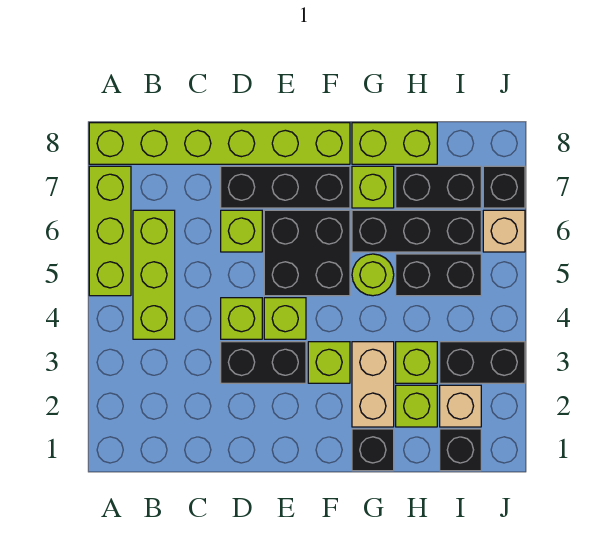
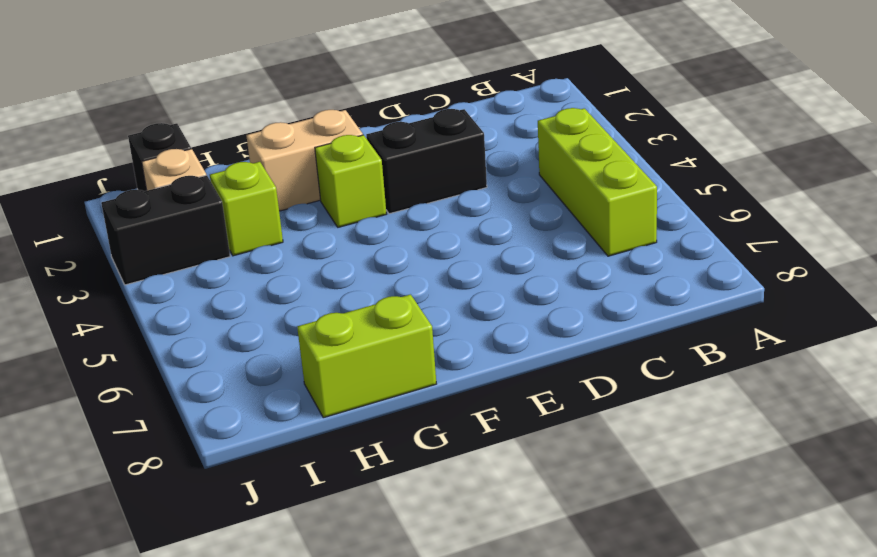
tan 1x2 brick [246,110,363,211] -> tan 1x2 brick turned to [352,342,394,427]
none -> lime 1x3 brick [89,166,131,296]
none -> lime 1x6 brick [89,123,350,164]
none -> lime 1x1 brick [221,298,262,339]

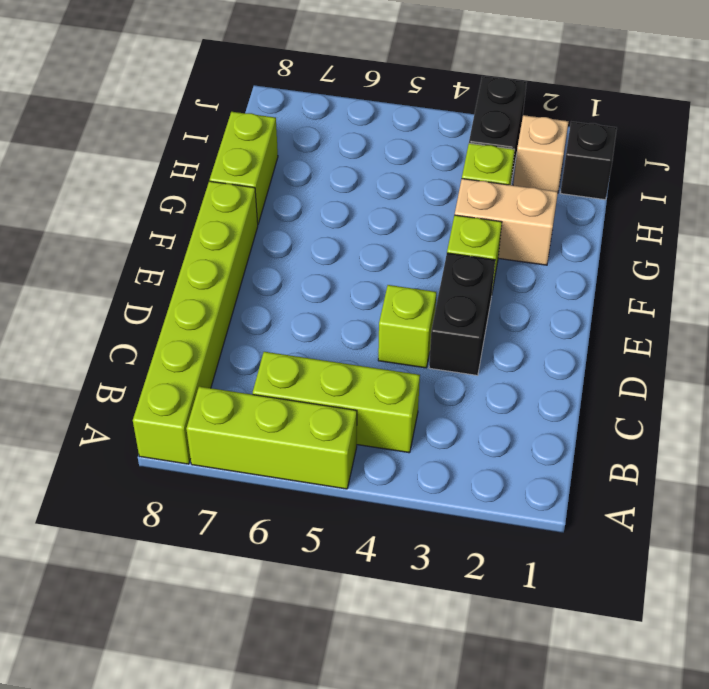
none -> lime 1x1 brick [221,210,262,252]
none -> black 1x3 brick [221,166,350,208]
none -> lime 1x1 brick [264,298,306,339]

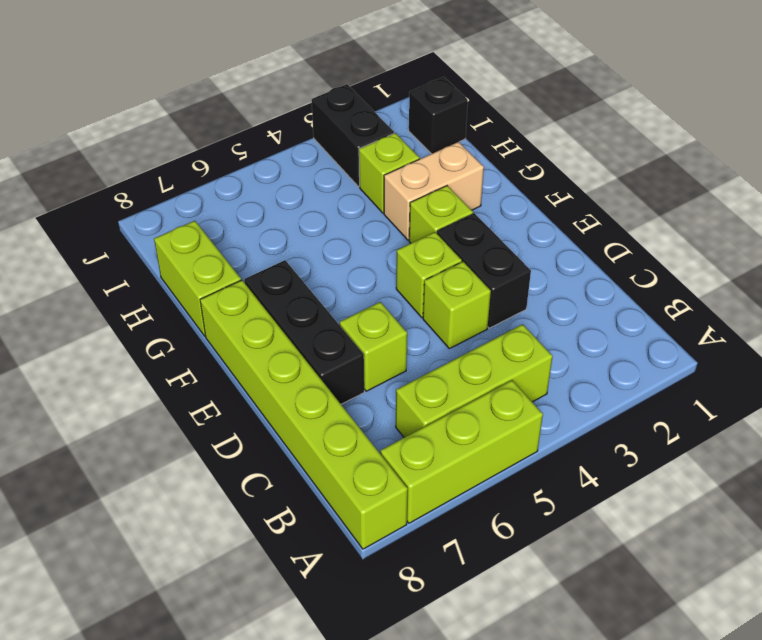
none -> black 2x2 brick [264,210,350,296]
none -> black 1x1 brick [352,429,394,471]
none -> lime 1x1 round brick [352,254,394,296]

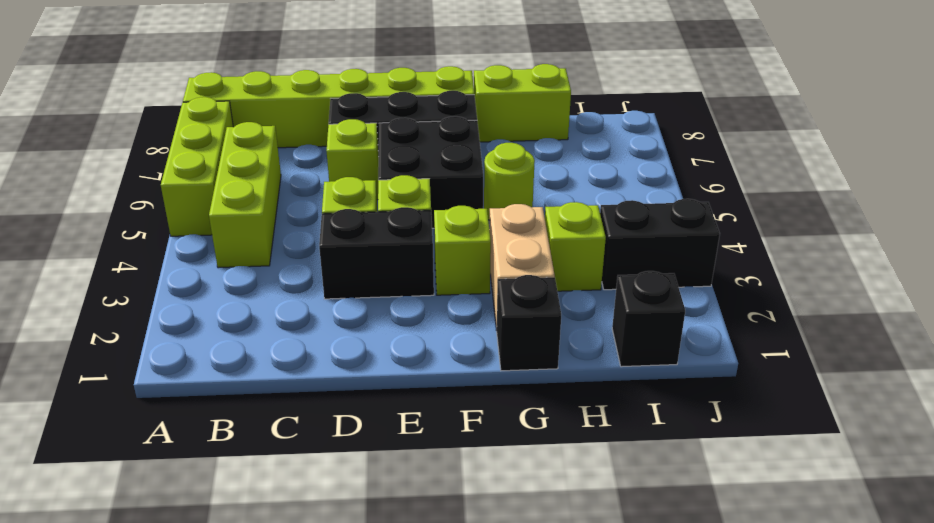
none -> black 1x3 brick [352,210,481,252]
none -> lime 1x1 brick [352,166,394,208]
none -> lime 1x1 brick [396,385,437,427]

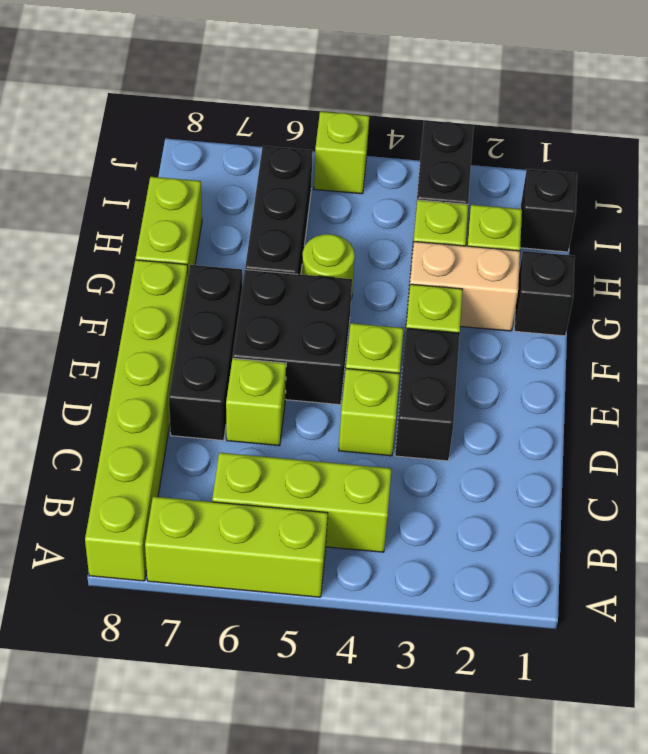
lime 1x1 brick [314,111,369,194] -> lime 1x1 brick moved to [352,166,394,208]
none -> black 1x2 brick [396,254,481,296]
none -> black 1x2 brick [396,166,481,208]
none -> tan 1x1 brick [440,385,481,427]

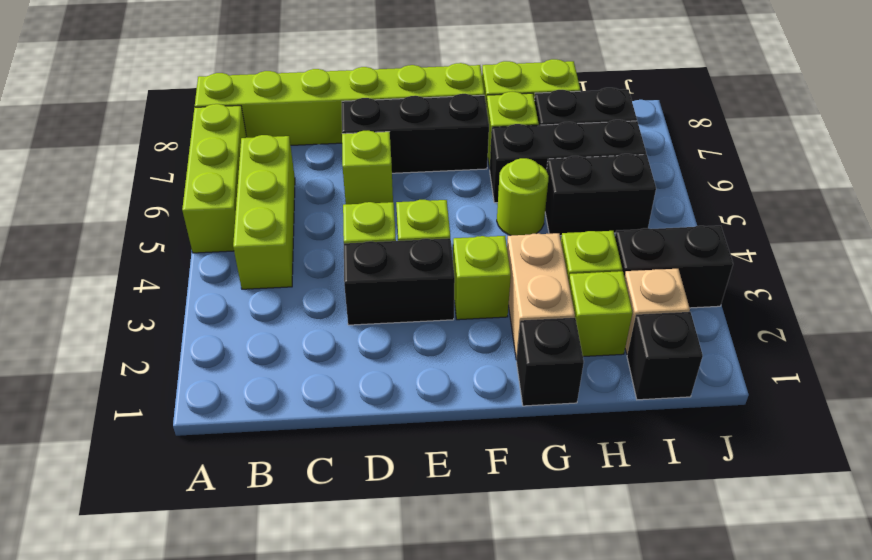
none -> black 2x2 brick [264,210,350,296]
none -> tan 1x1 brick [483,210,525,252]
none -> black 1x1 brick [483,166,525,208]

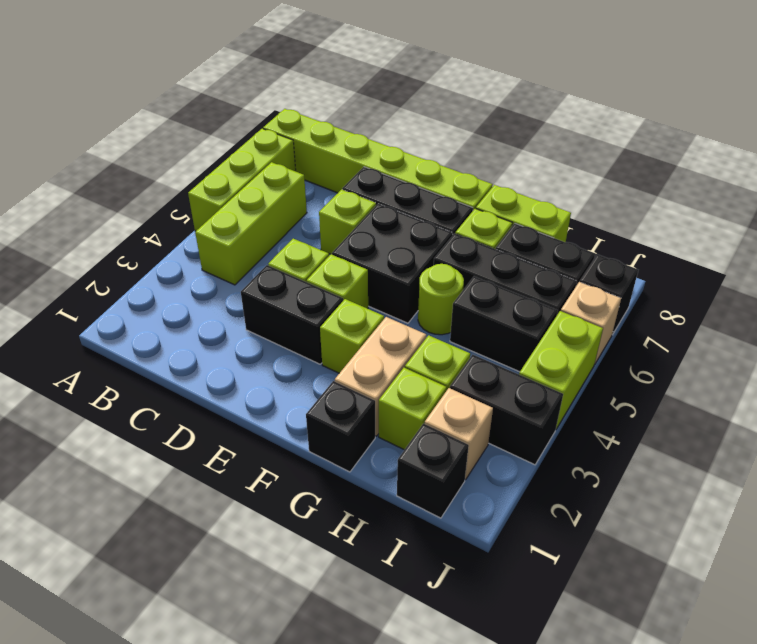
lime 1x2 brick [519,311,603,429] -> none

